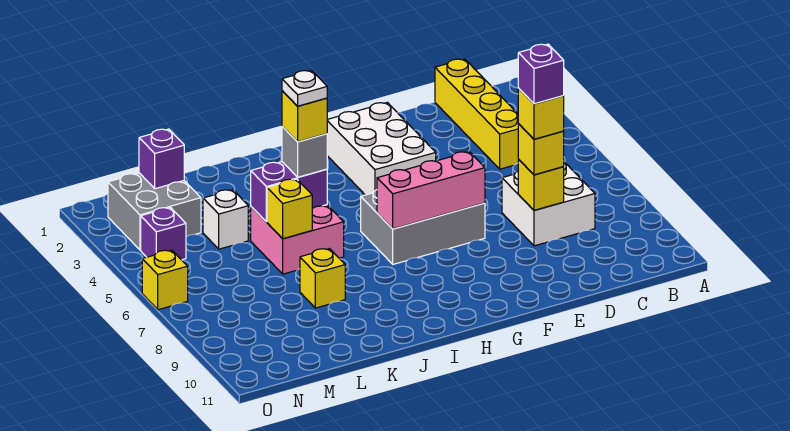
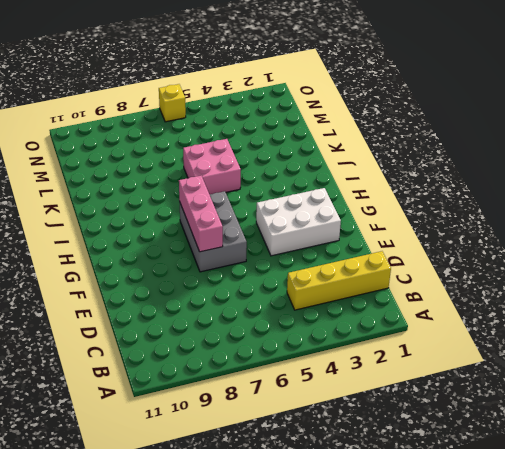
none -> white 2x2 brick [502,162,595,246]
none -> yellow 1x1 brick [300,249,345,308]
none -> white 1x1 brick [203,190,248,249]

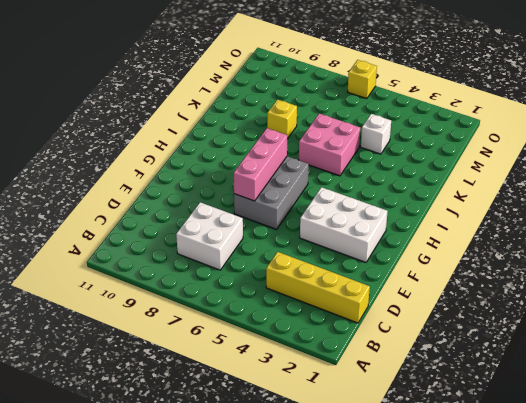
none -> grey 2x2 brick [108,173,201,250]
none -> purple 1x1 brick [141,207,186,260]
none -> yellow 1x1 brick [518,159,564,210]

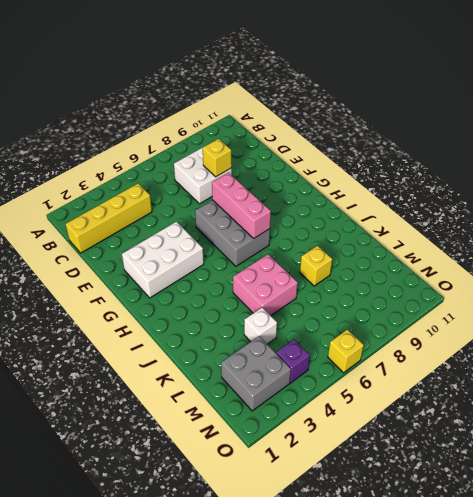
none -> purple 1x2 brick [251,162,327,222]
none -> yellow 1x1 brick [267,179,312,239]
none -> purple 1x1 brick [139,129,184,189]

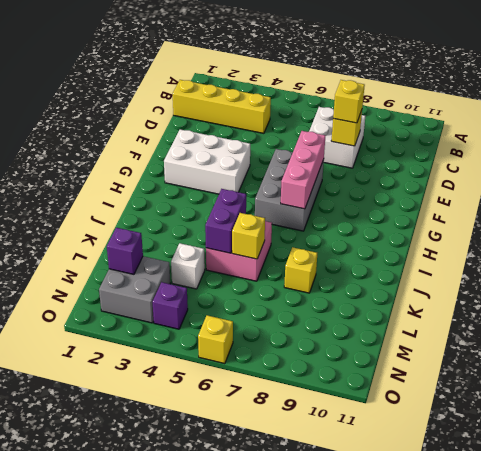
none -> grey 1x1 brick [282,126,327,177]
none -> yellow 1x1 brick [518,88,564,139]
none -> yellow 1x1 brick [282,91,327,142]

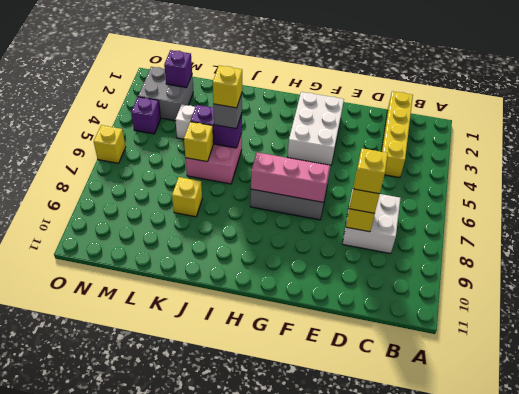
none -> purple 1x1 brick [518,44,564,104]
none -> white 1x1 plate [282,70,327,106]

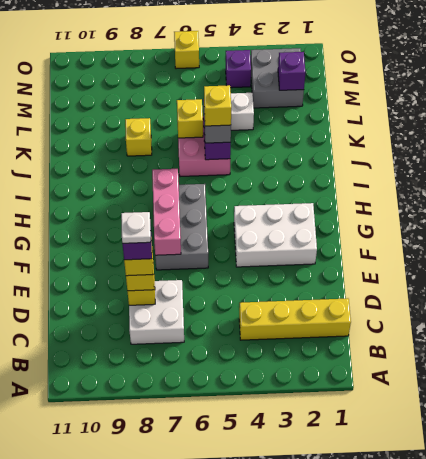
white 1x1 plate [121,212,151,243] -> white 1x1 plate moved to [282,70,327,106]

